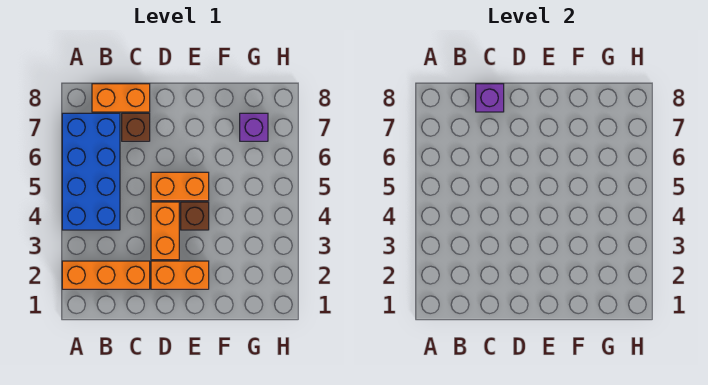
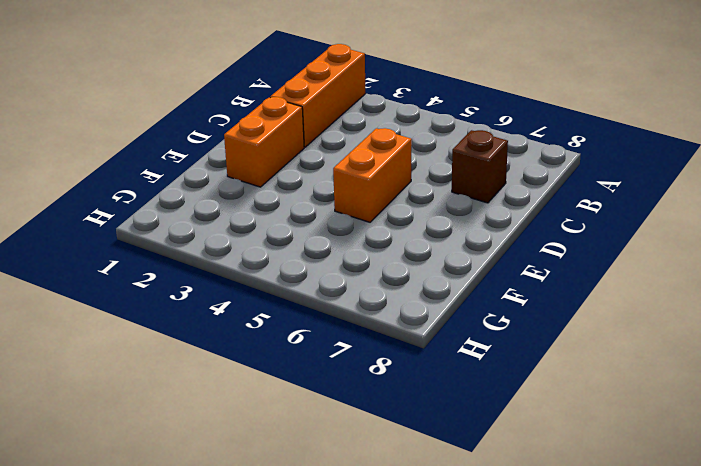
none -> blue 2x4 brick [62,113,120,230]
none -> orange 1x2 brick [92,84,150,112]

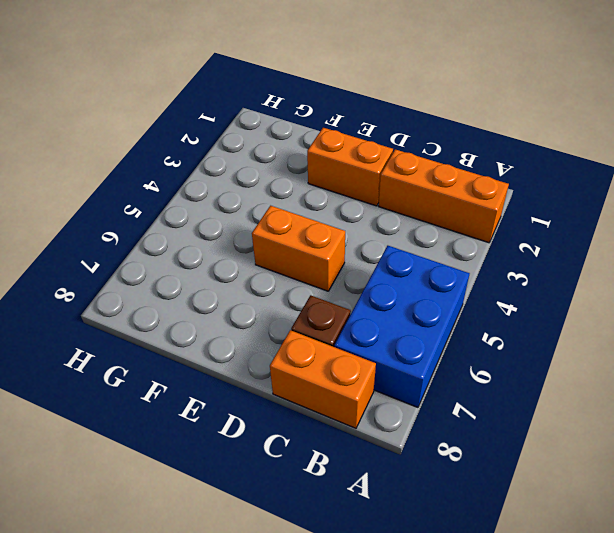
blue 2x3 brick [334,246,470,407] -> blue 2x4 brick [62,113,120,230]
none -> orange 1x2 brick [151,202,179,260]
none -> brown 1x1 brick [181,202,209,230]

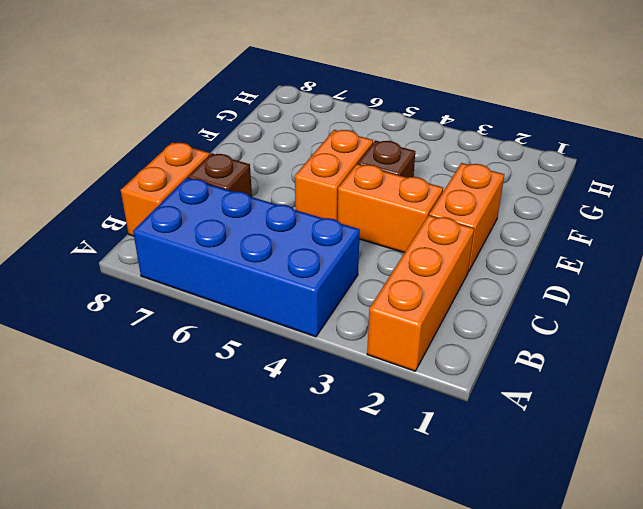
none -> purple 1x1 brick [240,113,268,141]
none -> purple 1x1 brick [476,84,504,112]

